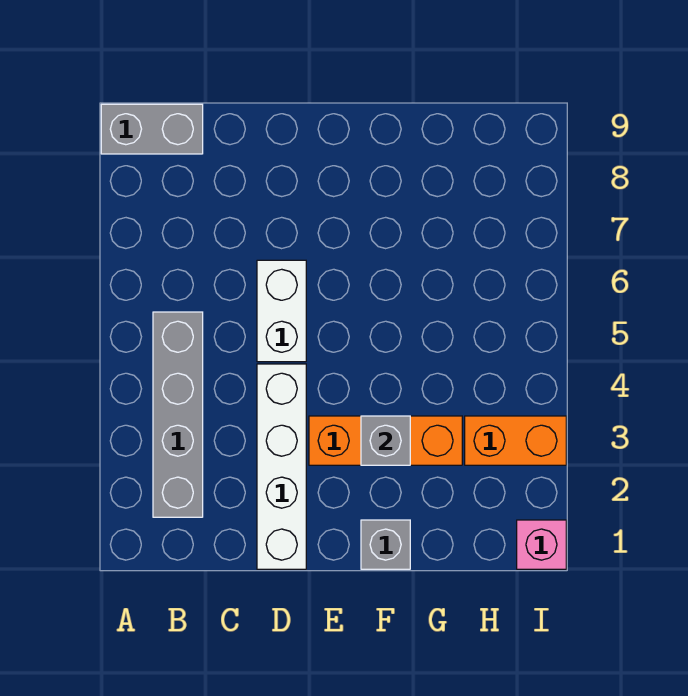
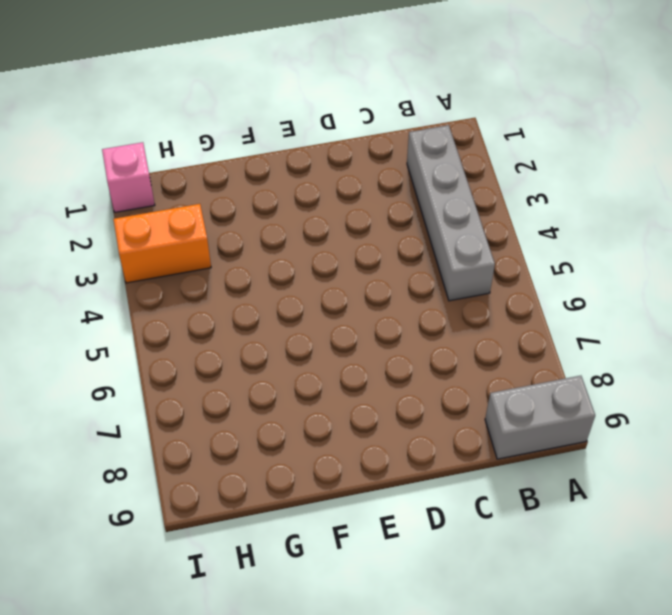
none -> white 1x4 brick [257,364,306,569]
none -> white 1x2 brick [257,260,306,362]

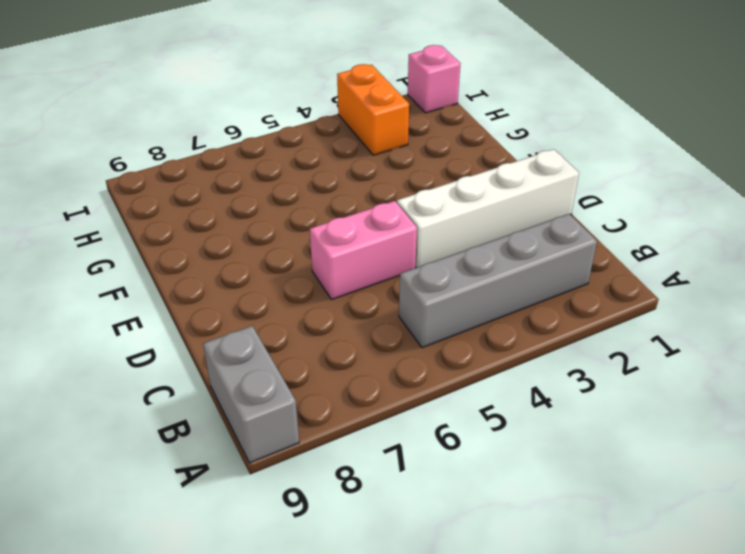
pink 1x2 brick [310,201,417,299] -> white 1x2 brick [257,260,306,362]
none -> orange 1x3 brick [309,416,462,465]
none -> grey 1x1 brick [361,520,410,569]

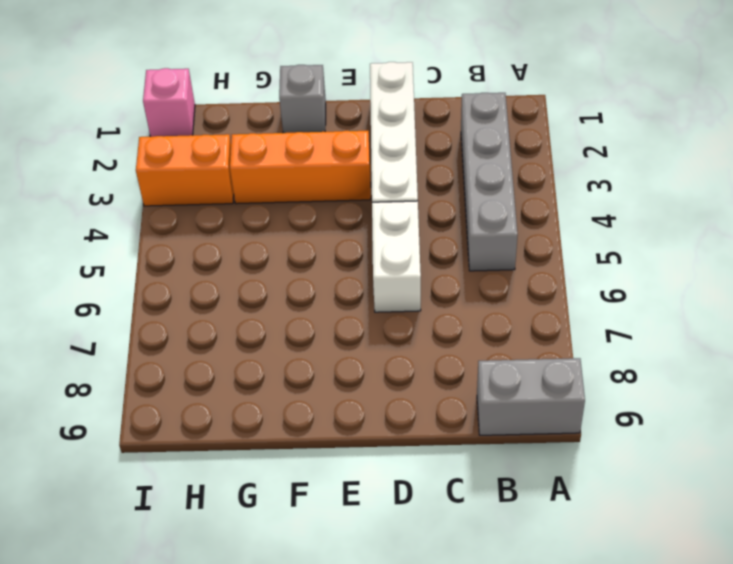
none -> grey 1x1 brick [361,416,410,465]

